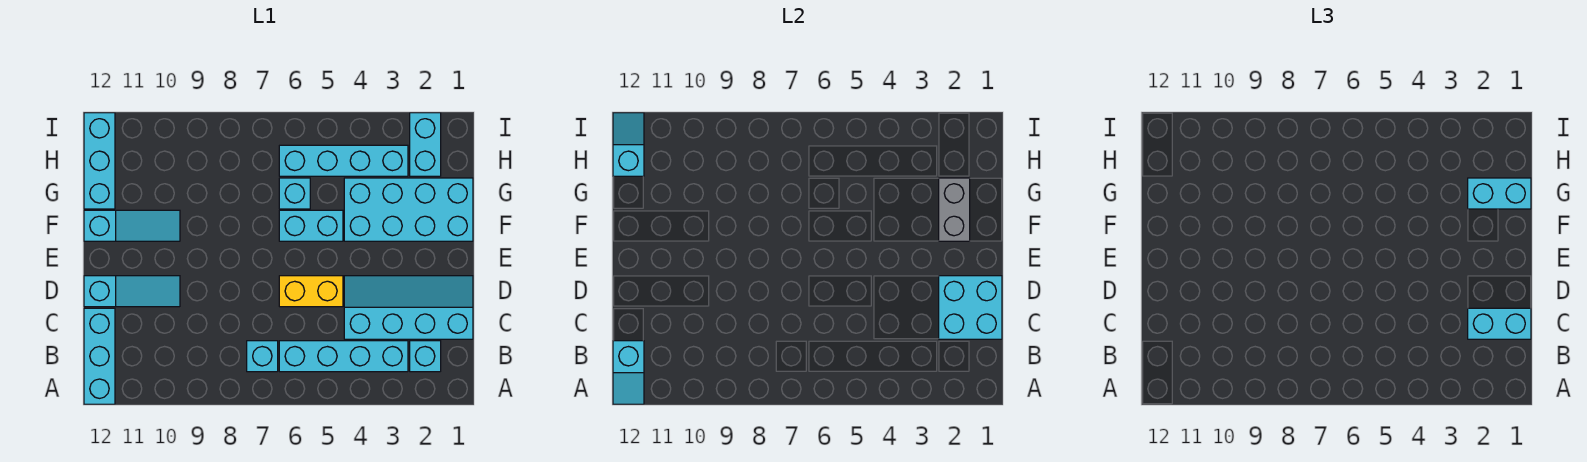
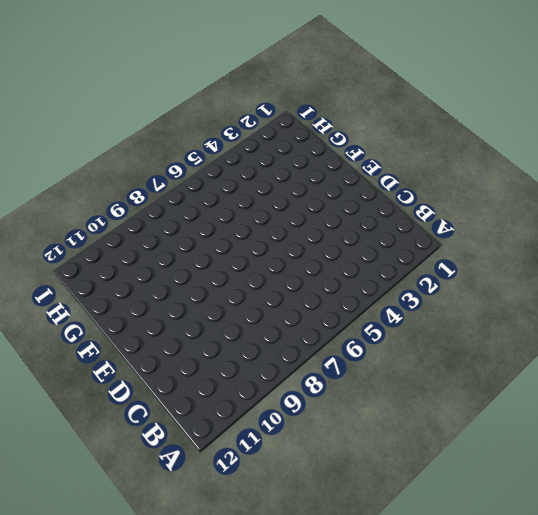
none -> cyan 1x3 brick [84,308,115,404]
none -> cyan 1x1 brick [410,341,441,372]
none -> cyan 1x4 brick [279,341,408,372]

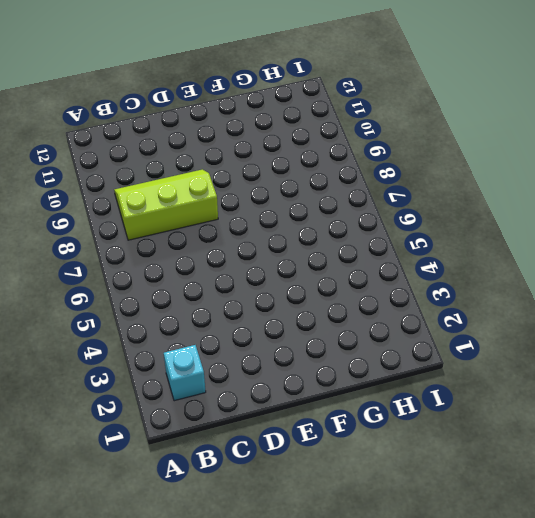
lime 2x3 slope [114,169,218,240] -> none
none -> cyan 1x3 brick [84,308,115,404]
none -> cyan 1x4 brick [279,341,408,372]
none -> cyan 1x1 brick [247,341,278,372]

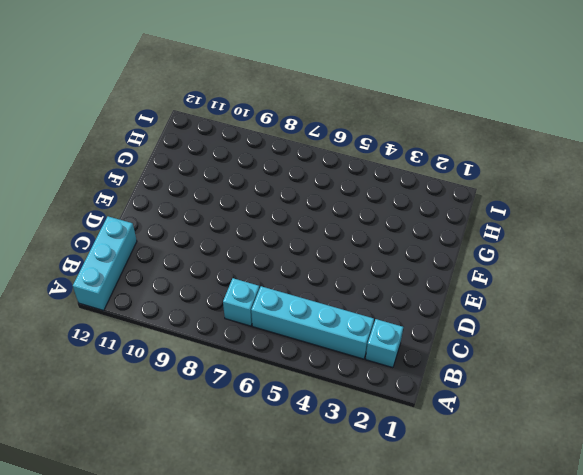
none -> cyan 2x4 slope [344,276,473,339]
none -> yellow 1x2 brick [279,276,343,307]
none -> cyan 1x3 slope [84,276,180,307]

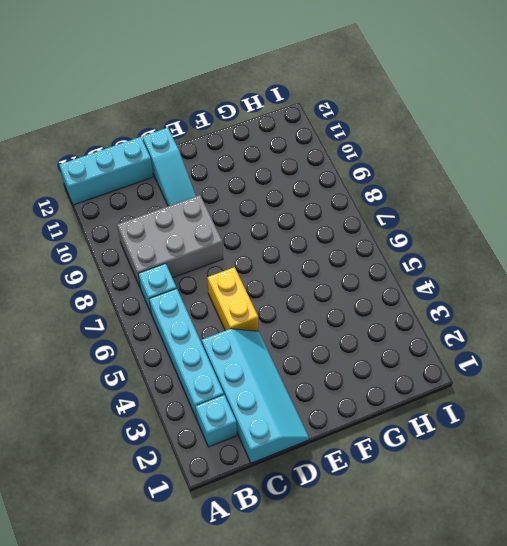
grey 2x3 brick [117,195,223,289] -> none
none -> cyan 2x4 brick [344,178,473,241]
none -> cyan 1x2 brick [279,210,343,241]
none -> cyan 1x3 slope [84,210,180,241]

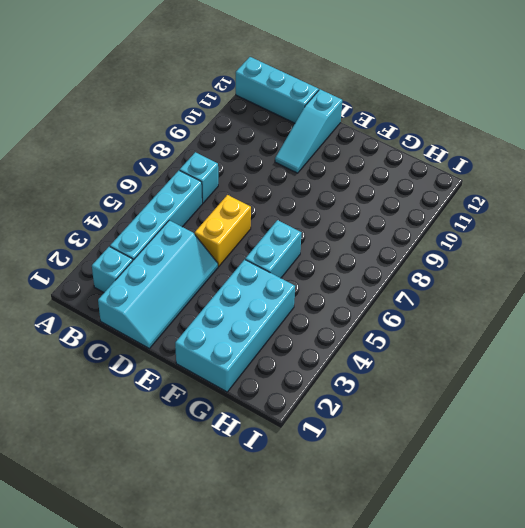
none -> cyan 1x3 slope [84,210,180,241]
none -> cyan 1x1 brick [279,178,310,209]
none -> cyan 1x3 brick [84,113,115,209]

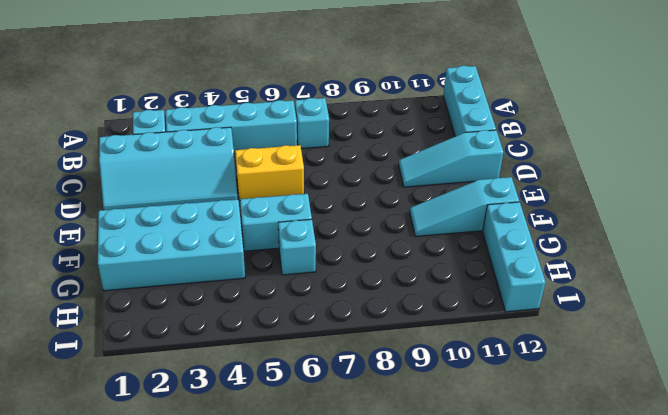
none -> cyan 1x2 brick [410,113,441,176]
none -> cyan 1x4 brick [279,145,408,176]
none -> cyan 1x2 slope [613,341,644,404]

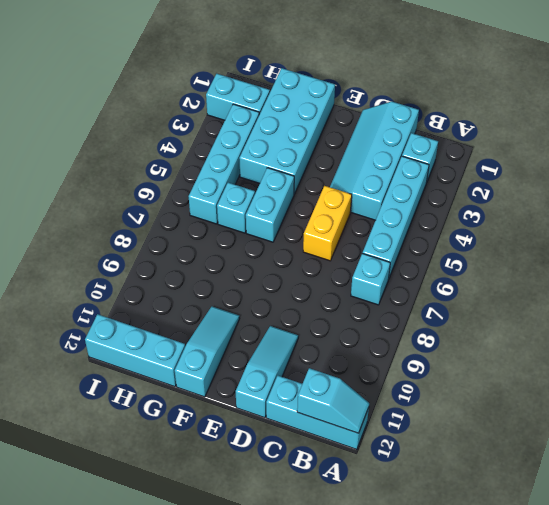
none -> cyan 2x2 brick [939,276,1002,339]
none -> grey 1x2 brick [939,178,970,241]
none -> cyan 1x2 slope [613,113,644,176]

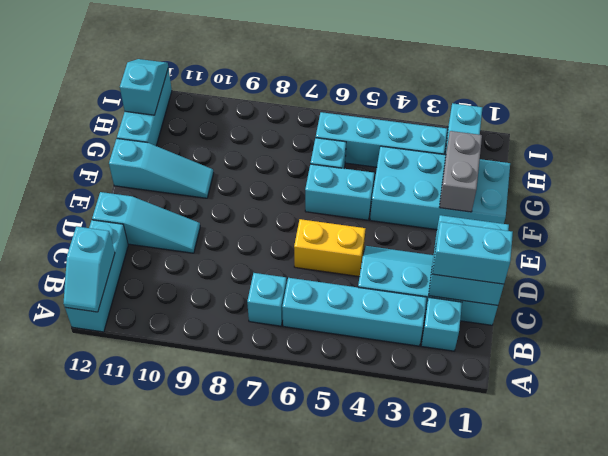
none -> cyan 1x2 brick [1468,178,1531,209]

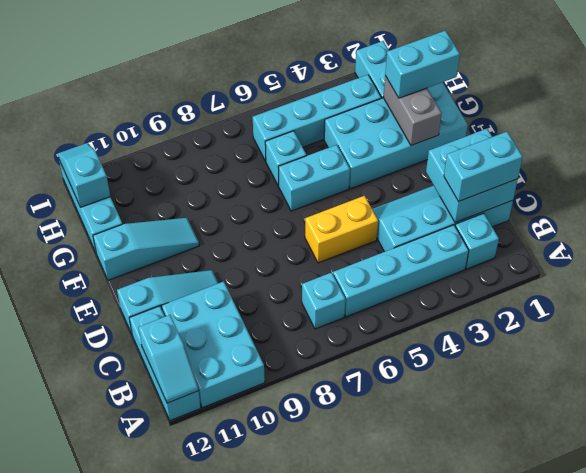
cyan 2x3 brick [162,281,265,408] -> none

